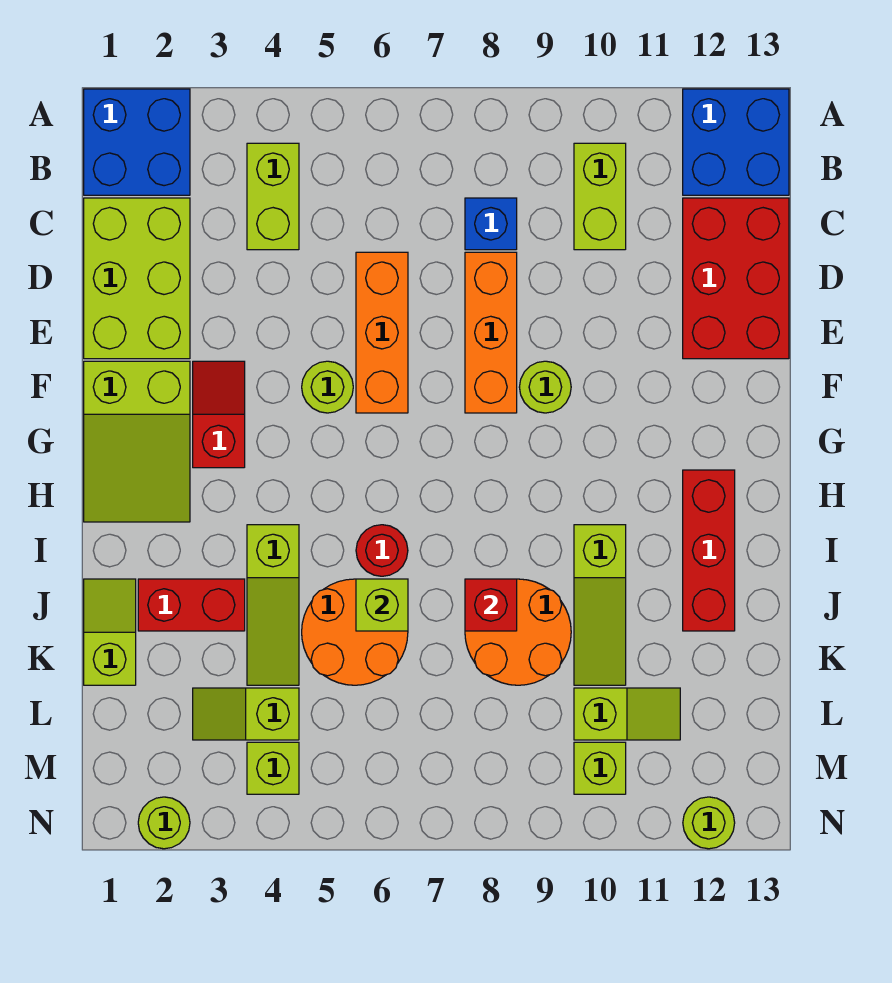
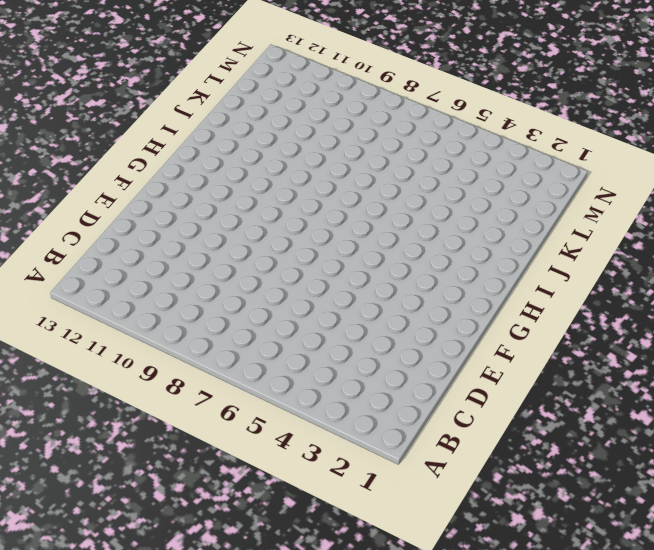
none -> blue 2x2 brick [84,89,190,195]
none -> blue 2x2 brick [683,89,789,195]
none -> lime 1x2 brick [247,143,299,250]

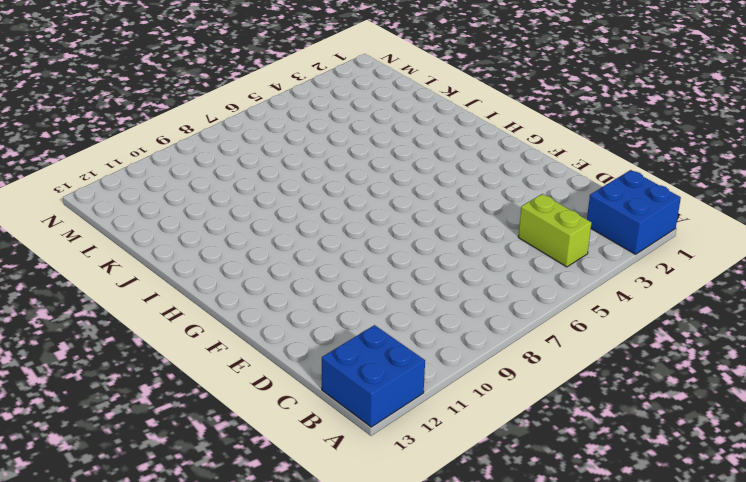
none -> lime 1x2 brick [574,143,626,250]
none -> lime 2x3 brick [84,198,190,359]
none -> blue 1x1 brick [465,198,517,250]

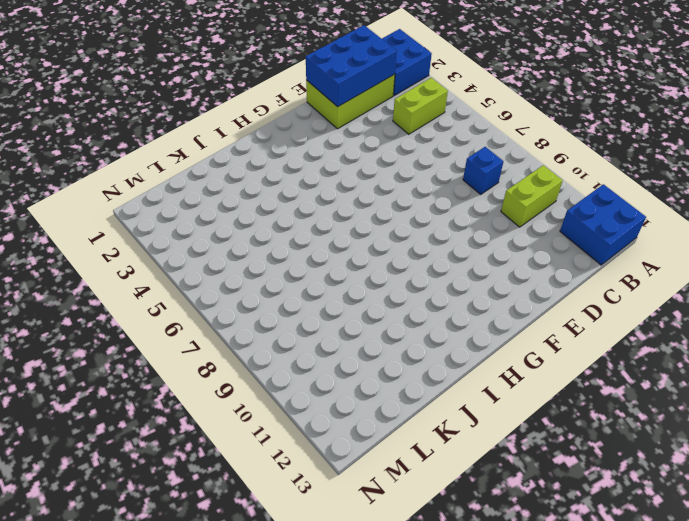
blue 2x3 brick [306,25,397,107] -> none
none -> red 2x3 brick [683,198,789,359]
none -> orange 1x3 brick [356,252,408,413]
none -> orange 1x3 brick [465,252,517,413]

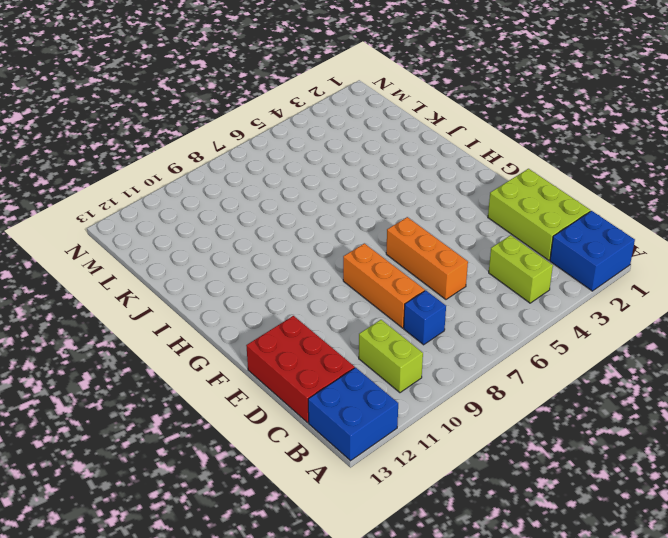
none -> lime 2x3 slope [84,361,190,522]
none -> red 1x2 slope [193,361,245,468]
none -> lime 1x1 round brick [302,361,353,413]

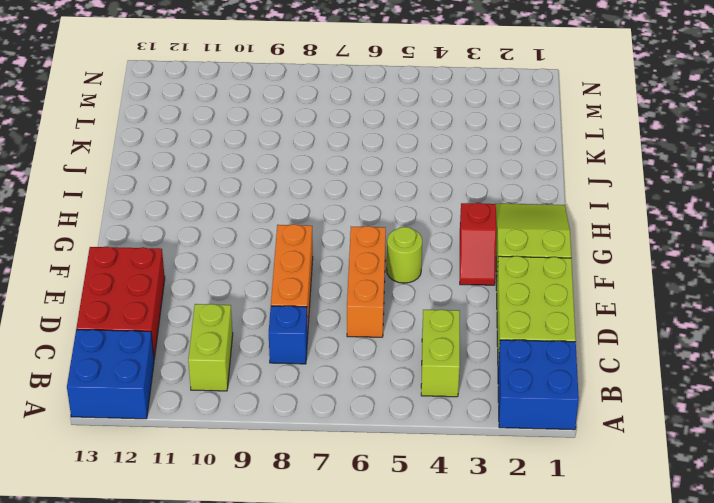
none -> lime 1x1 round brick [519,361,571,413]
none -> red 1x3 brick [683,470,735,631]
none -> lime 1x3 slope [247,525,299,685]

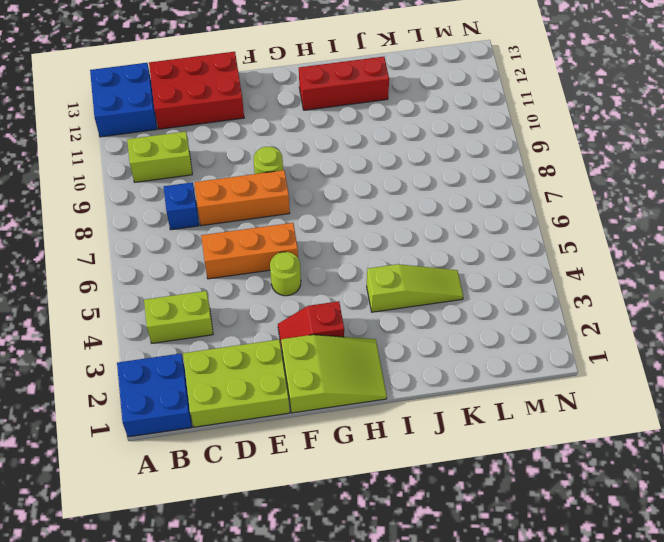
none -> red 1x1 round brick [356,525,408,576]
none -> lime 1x3 slope [574,525,626,685]
none -> lime 1x2 slope [84,579,136,685]

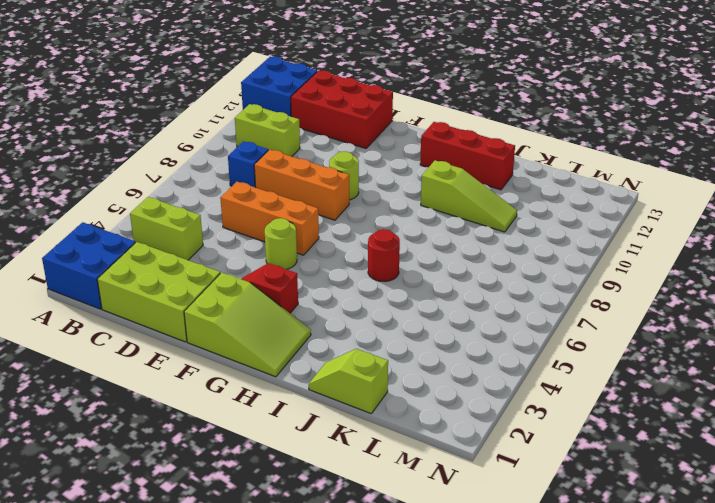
none -> lime 1x3 slope [247,525,299,685]
none -> red 1x2 brick [138,579,245,631]
none -> orange 2x2 round brick [302,579,408,685]

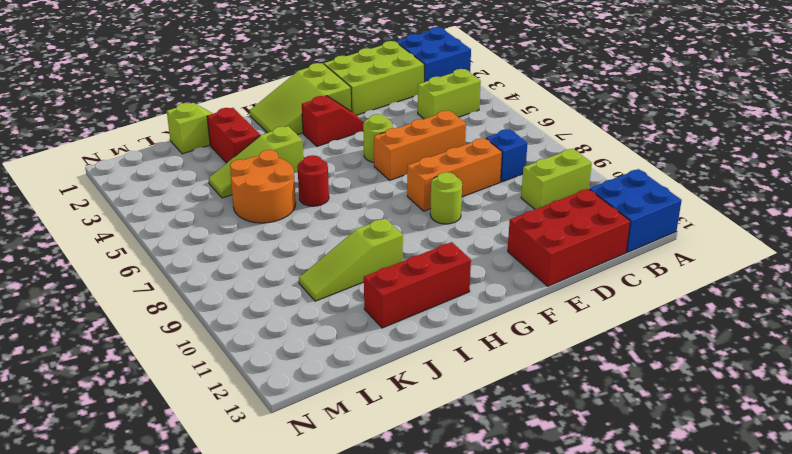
none -> orange 2x2 round brick [465,579,571,685]
none -> lime 1x2 slope [193,688,299,740]
none -> lime 1x2 slope [574,688,680,740]

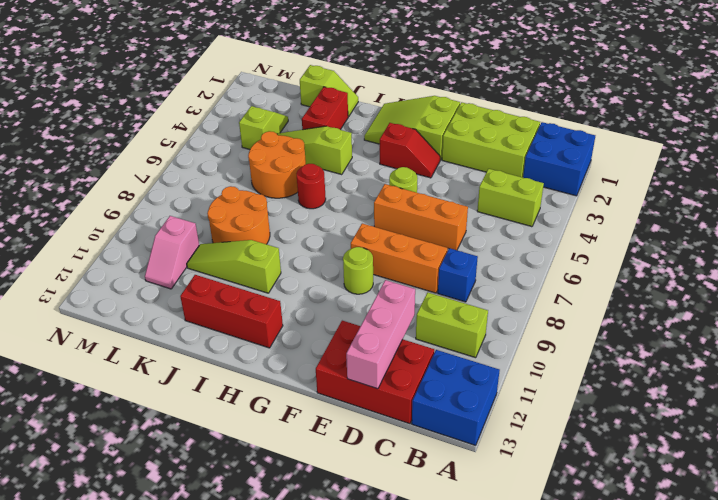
pink 1x3 brick [346,280,415,389] -> none
pink 1x2 slope [145,216,199,289] -> lime 1x2 slope [574,688,680,740]
none -> lime 1x1 brick [247,742,299,794]
none -> lime 1x1 brick [574,742,626,794]
none -> lime 1x1 round brick [138,797,190,849]

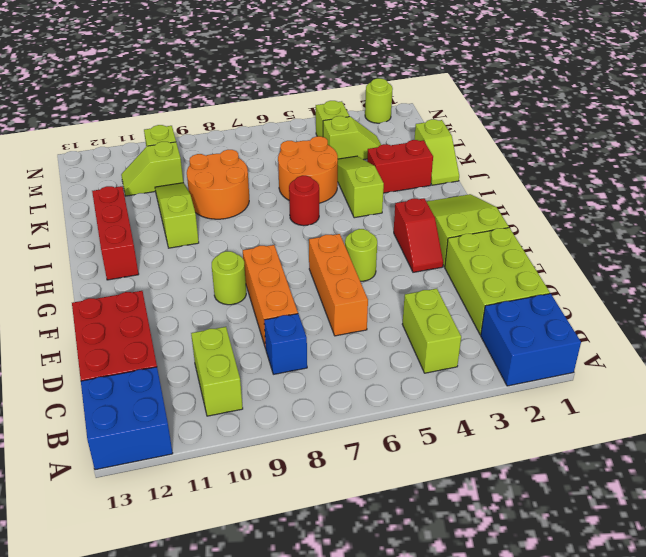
none -> lime 1x1 round brick [683,797,735,849]
none -> lime 1x1 brick [356,579,408,631]
none -> red 1x1 brick [465,579,517,631]

